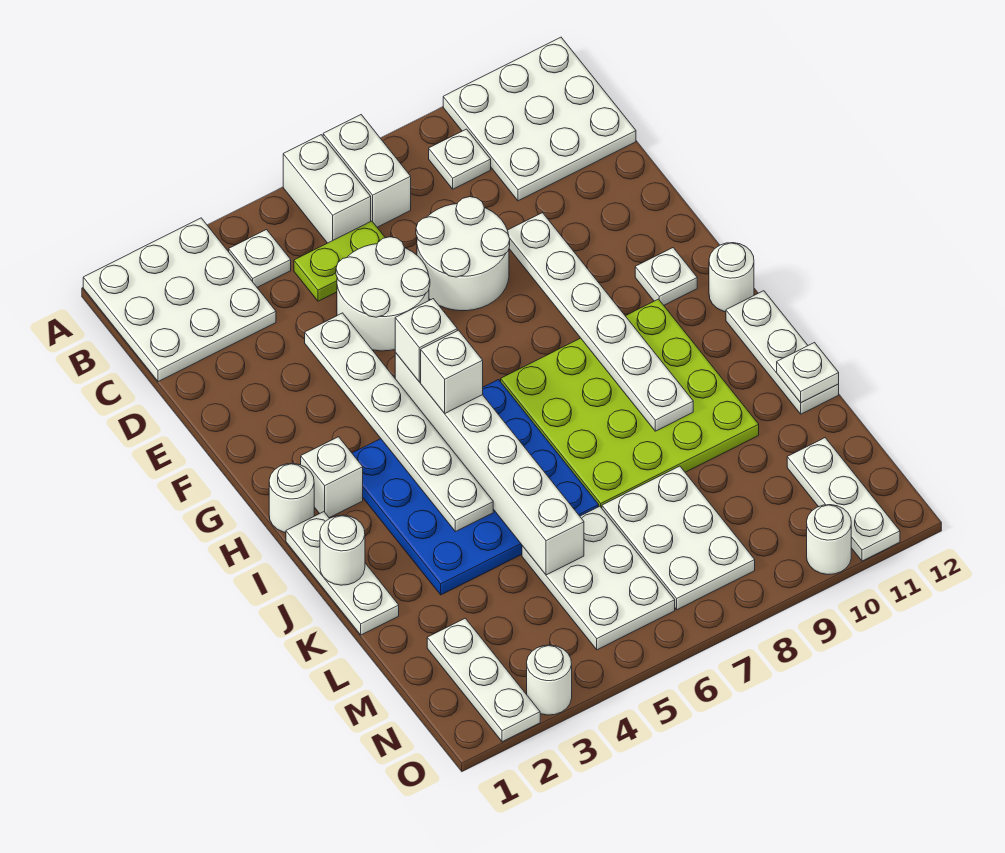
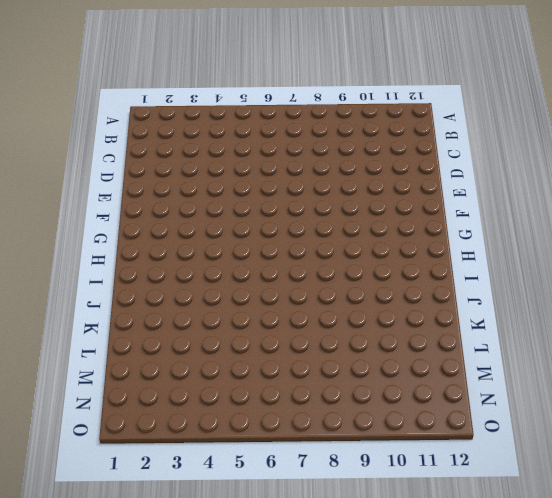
none -> white 3x3 plate [83,218,276,382]
none -> white 1x2 brick [283,135,371,243]
none -> white 1x2 brick [323,115,411,227]
none -> white 3x3 plate [443,37,636,201]

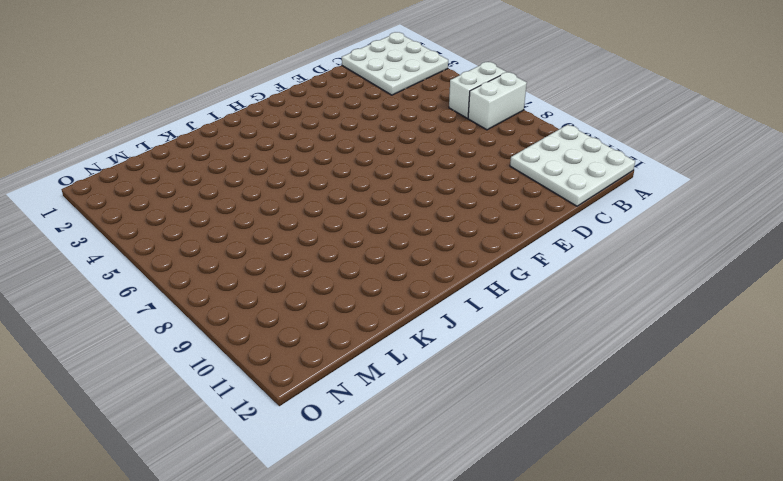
none -> white 1x1 plate [229,230,291,287]
none -> white 1x1 plate [429,129,491,189]
none -> lime 1x2 plate [294,221,385,301]
none -> white 2x2 round brick [336,237,430,351]

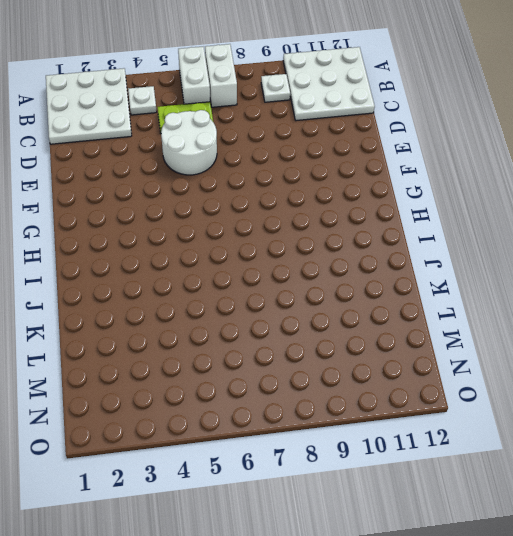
none -> white 2x2 round brick [416,197,510,311]
none -> white 1x1 plate [635,248,697,305]
none -> white 1x1 round brick [269,464,314,533]
none -> white 1x1 brick [301,437,363,518]

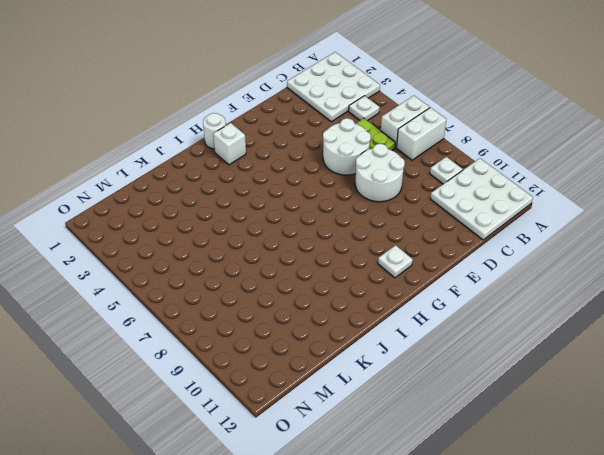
none -> blue 4x4 plate [352,380,599,595]
none -> lime 4x4 plate [501,299,759,508]
none -> white 1x1 round brick [709,243,754,312]
none -> white 1x3 plate [286,512,399,635]

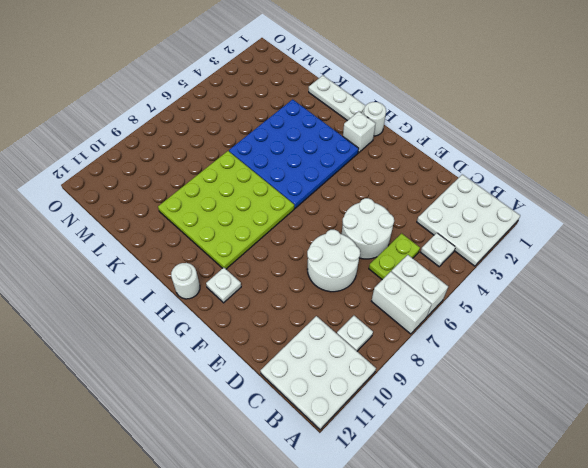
none -> white 1x3 plate [726,291,839,414]
none -> white 2x3 plate [522,506,675,650]
none -> white 2x3 plate [602,466,755,610]
none -> white 1x3 plate [427,618,540,742]

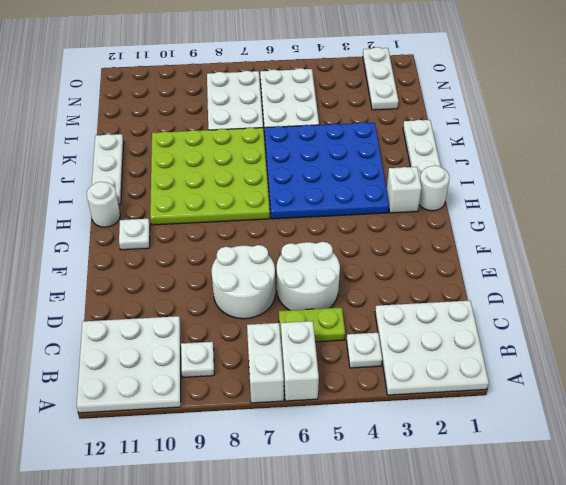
none -> white 1x3 plate [787,438,900,561]
none -> white 1x1 round brick [527,645,572,715]
none -> white 1x1 round brick [807,505,851,575]
none -> white 1x6 plate [305,313,493,532]

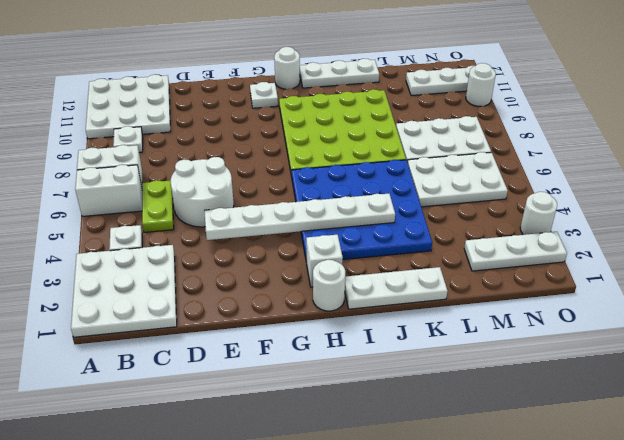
none -> white 2x2 round brick [416,197,510,311]
none -> white 1x6 plate [508,213,693,431]
none -> white 1x6 brick [395,353,584,575]
none -> white 1x1 round brick [320,515,365,585]

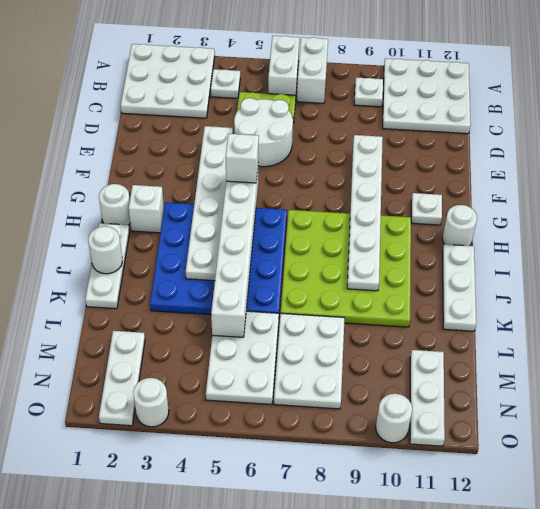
none -> white 2x2 round brick [416,197,510,311]
none -> white 1x1 plate [777,343,839,403]
none -> white 1x1 brick [421,330,483,413]

